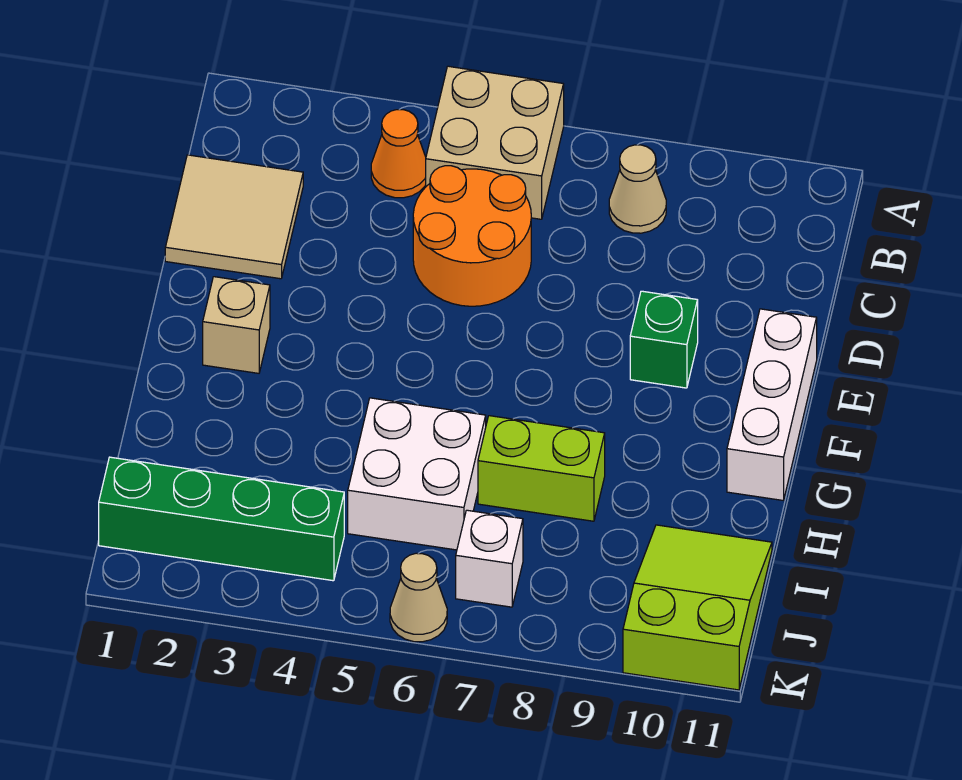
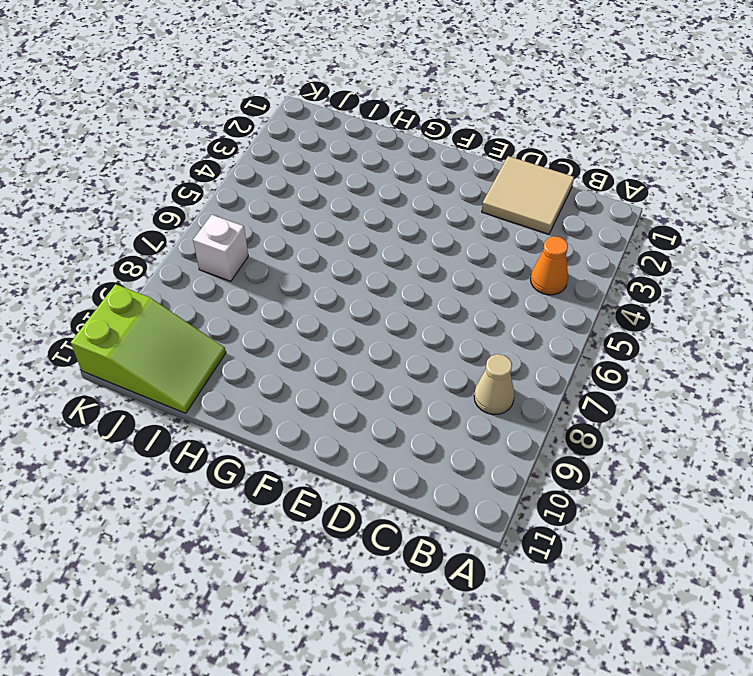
none -> tan 2x2 brick [426,66,564,219]
none -> orange 2x2 round brick [413,166,531,306]
none -> green 1x1 brick [630,291,698,388]

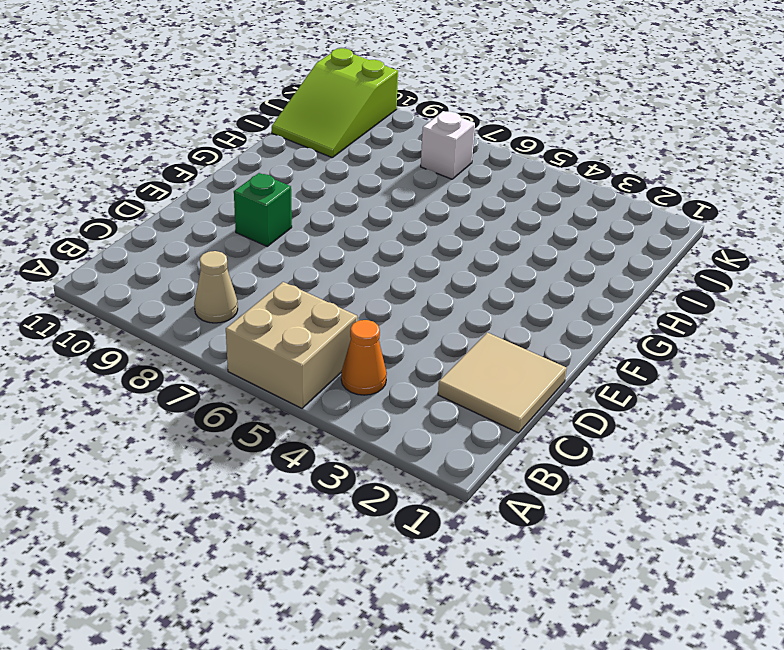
none -> orange 2x2 round brick [413,166,531,306]
none -> white 1x3 brick [727,309,817,500]
none -> tan 1x1 brick [203,277,270,373]

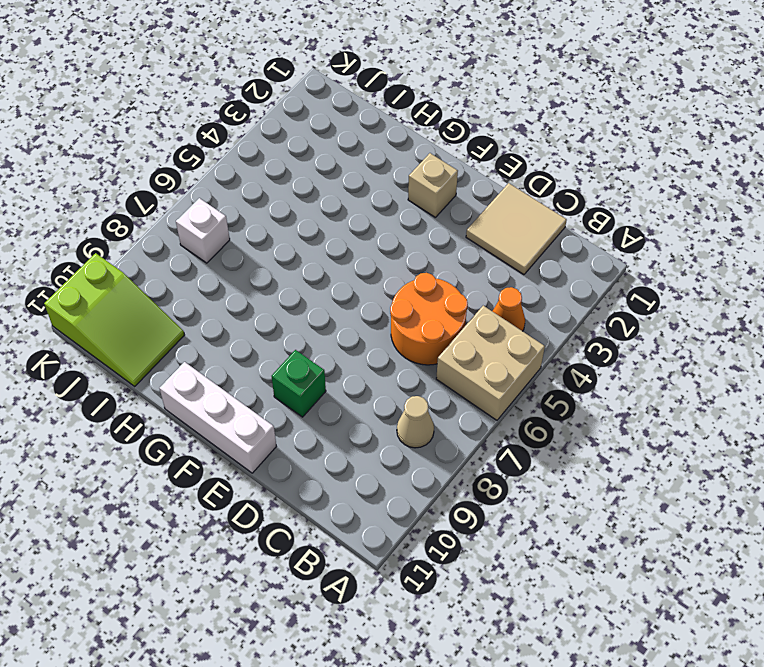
none -> white 2x2 brick [348,398,486,550]
none -> lime 1x2 brick [478,416,605,521]
none -> green 1x4 brick [99,457,344,581]

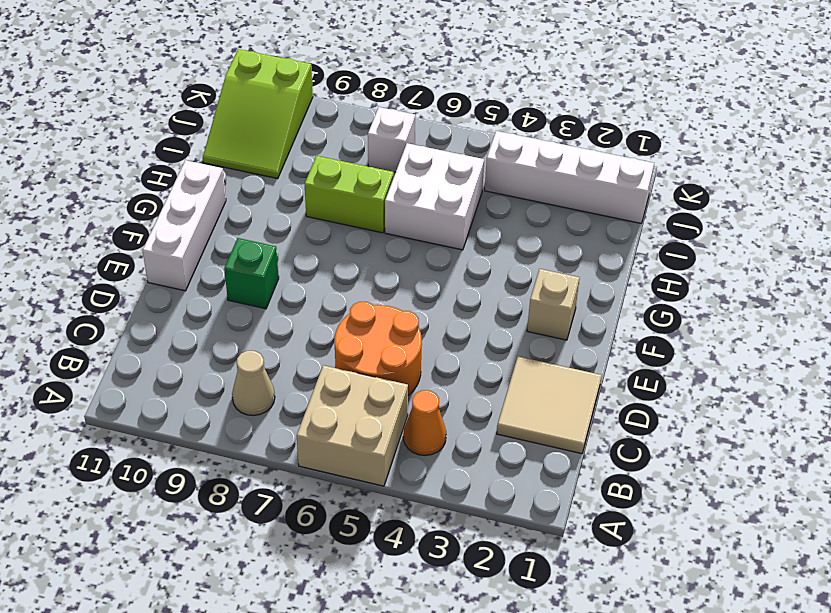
white 1x4 brick [485,131,654,223] -> green 1x4 brick [99,457,344,581]
none -> tan 1x1 cone [390,553,447,642]

